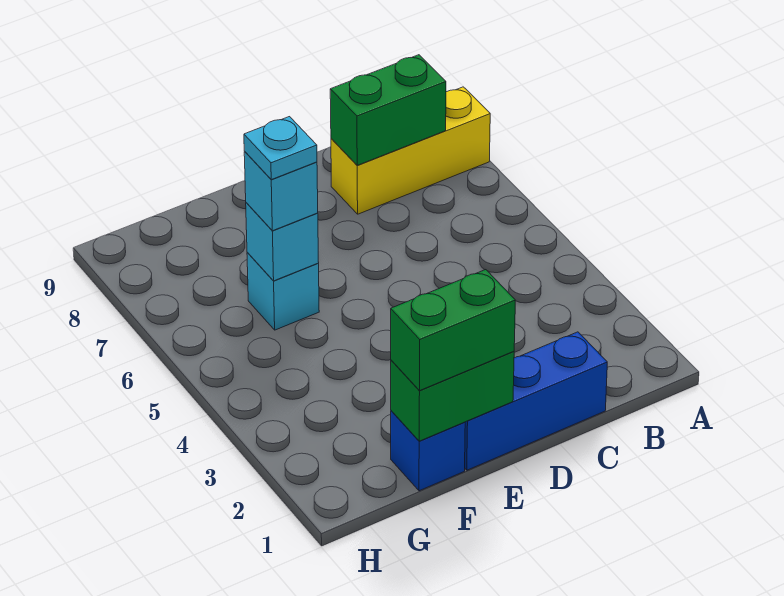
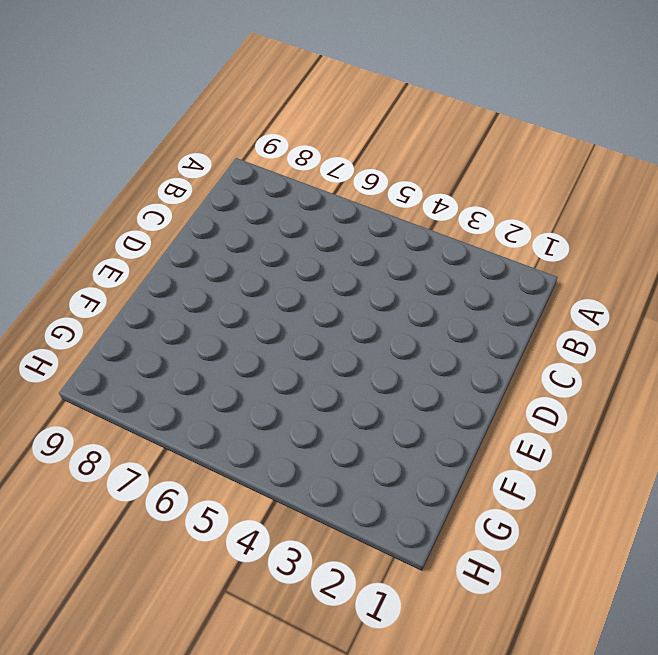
none -> yellow 1x3 brick [331,87,490,214]
none -> blue 1x3 brick [465,332,607,470]

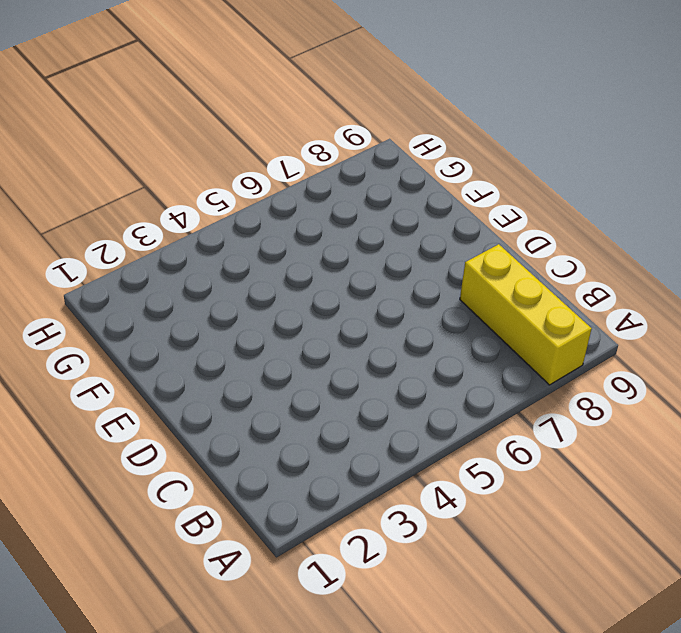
none -> blue 1x3 brick [465,332,607,470]
none -> blue 1x1 brick [391,411,465,491]

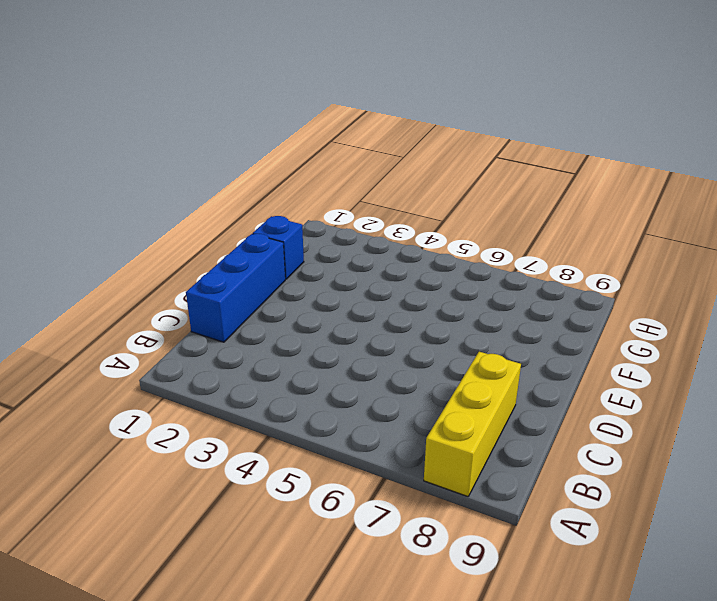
none -> cyan 1x1 brick [247,252,319,330]
none -> green 1x2 brick [330,55,446,165]

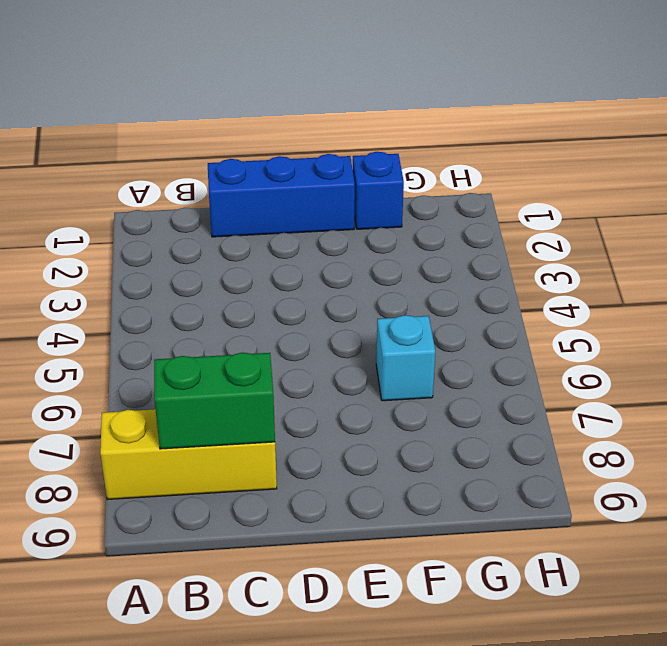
none -> green 1x2 brick [391,351,514,441]
none -> cyan 1x1 brick [246,203,319,281]

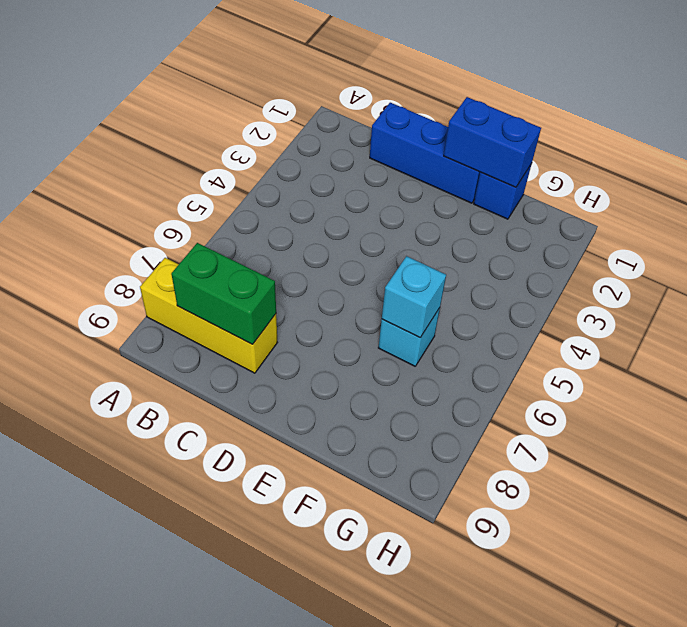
blue 1x2 brick [444,97,541,187] -> green 1x2 brick [391,351,514,441]
none -> green 1x2 brick [391,270,515,390]
none -> cyan 1x1 brick [244,152,318,231]

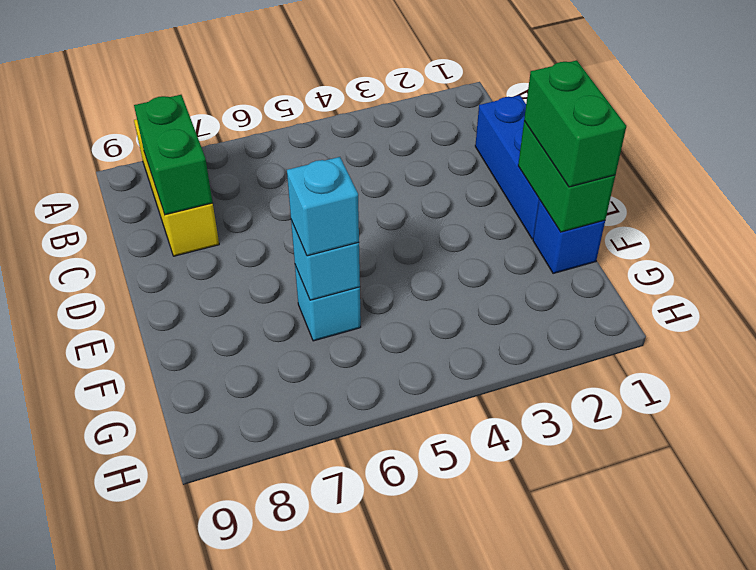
none -> cyan 1x1 plate [244,117,317,180]

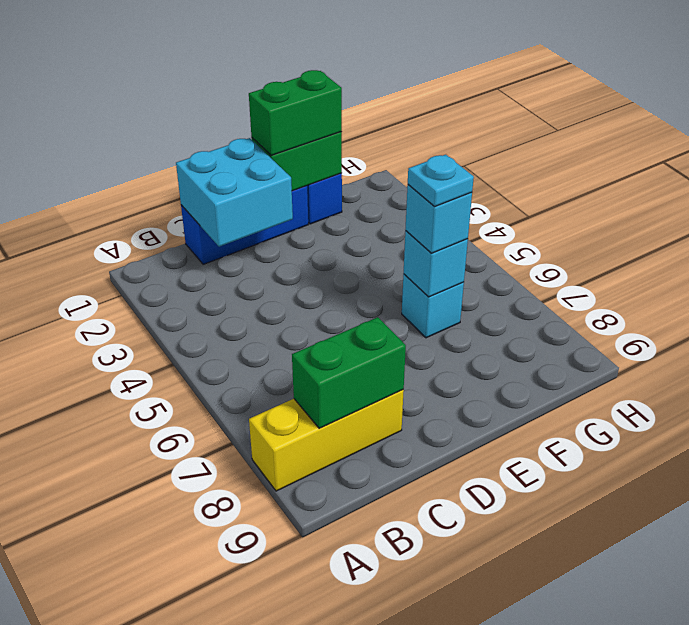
cyan 2x2 brick [176,138,293,247] -> none

